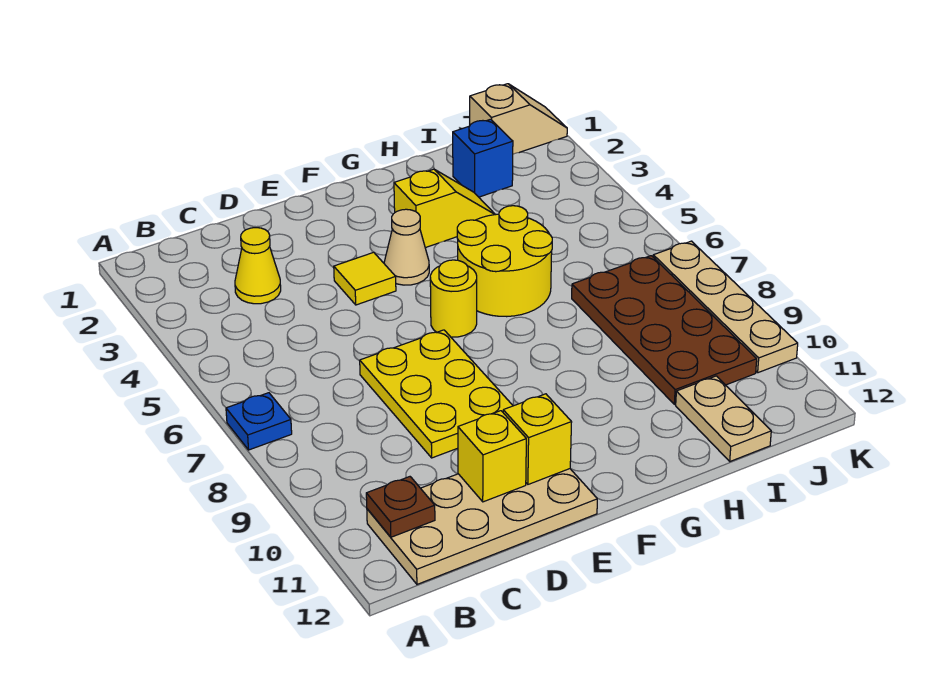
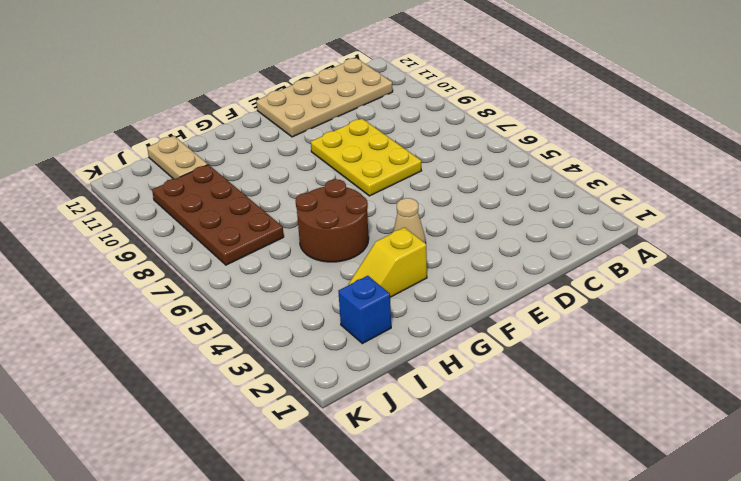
brown 2x2 round brick [296,179,369,262] -> yellow 2x2 round brick [457,206,552,317]
none -> blue 1x1 plate [226,393,292,450]
none -> yellow 1x1 cone [235,228,281,304]
none -> yellow 1x1 tile [334,252,396,305]

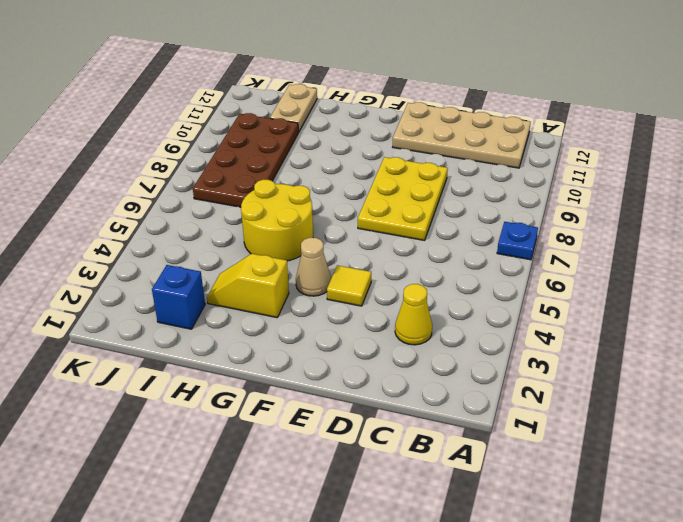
none -> yellow 1x1 round brick [430,260,477,337]
none -> tan 1x2 slope [470,84,567,154]
none -> tan 1x4 plate [653,241,798,373]

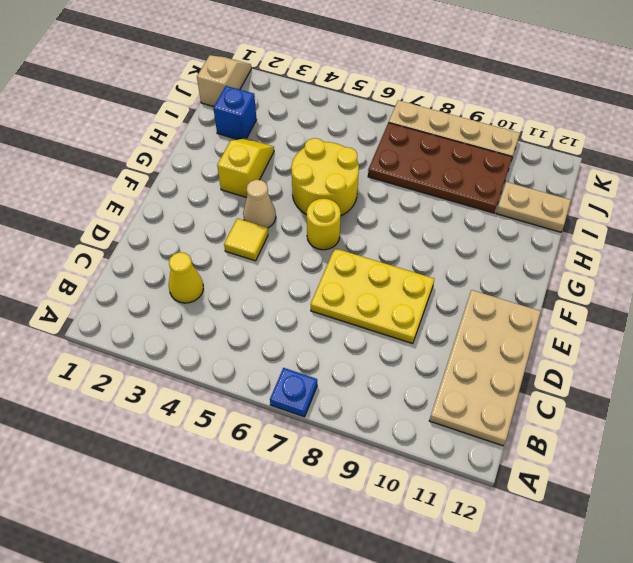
none -> brown 1x1 plate [366,477,435,537]
none -> yellow 1x1 brick [458,411,526,502]
none -> yellow 1x1 brick [503,394,572,484]

